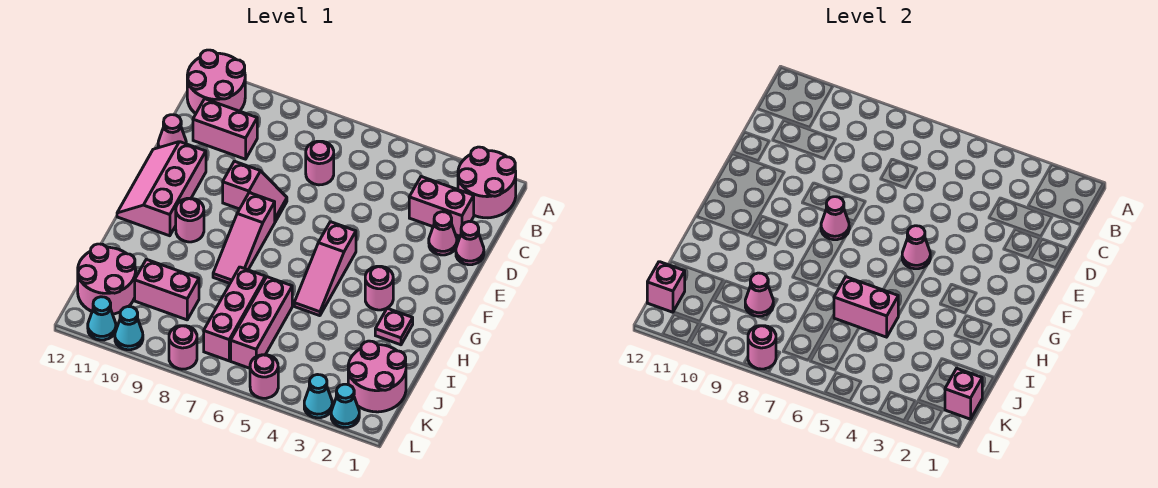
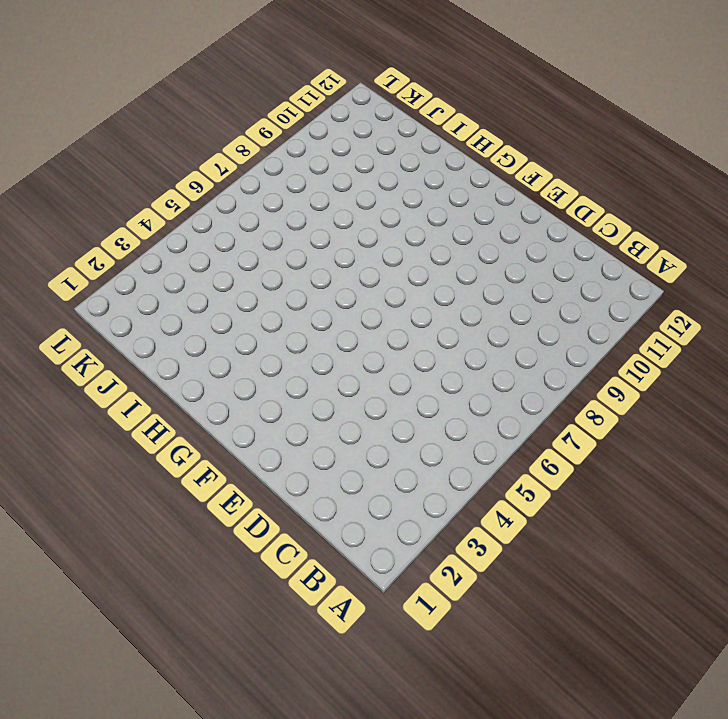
none -> pink 2x2 round brick [458,147,516,218]
none -> pink 2x2 round brick [187,50,245,114]
none -> pink 1x2 brick [409,176,474,236]
none -> pink 1x1 round brick [306,141,334,185]

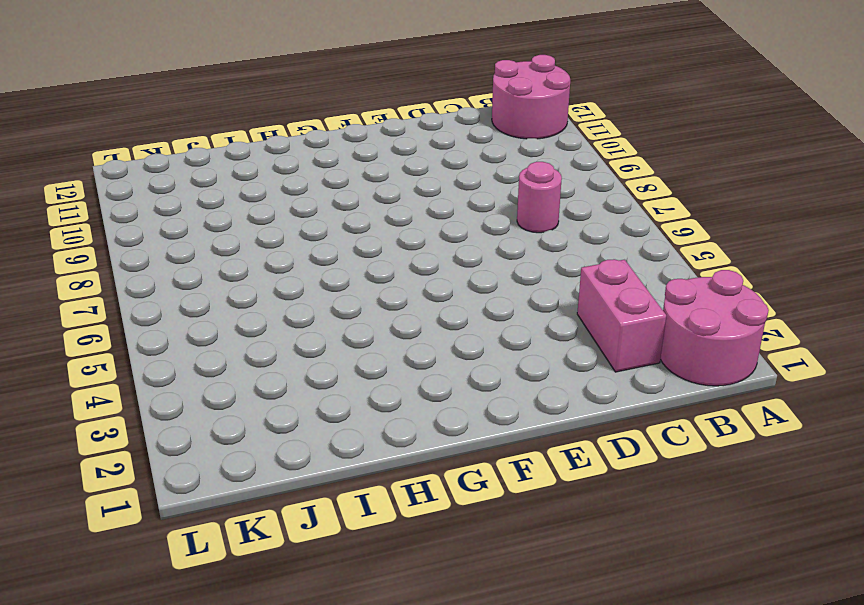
none -> pink 1x2 brick [193,99,257,159]
none -> pink 1x1 cone [456,221,484,265]
none -> pink 1x1 cone [429,212,457,255]
none -> pink 1x1 cone [158,115,186,148]

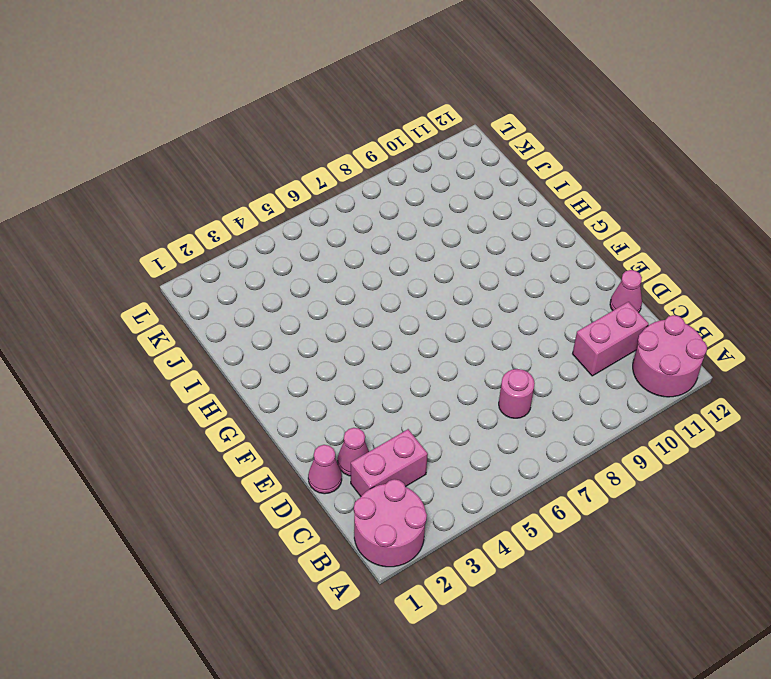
none -> pink 1x2 slope [223,161,287,222]
none -> pink 2x3 slope [117,142,206,236]
none -> pink 1x3 slope [294,222,356,316]
none -> pink 1x3 slope [213,193,275,283]

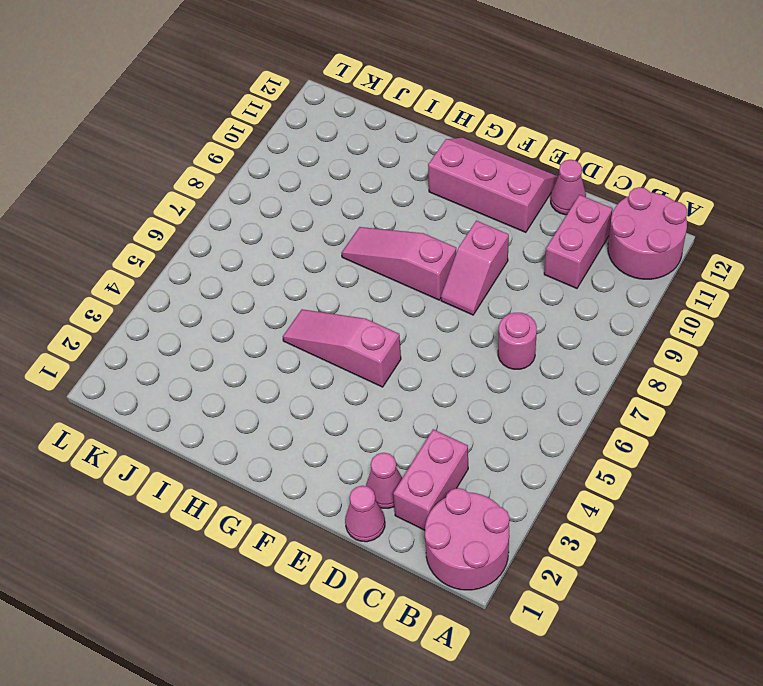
none -> pink 1x1 round brick [365,266,393,310]
none -> pink 1x1 round brick [176,198,204,242]
none -> pink 1x1 plate [375,308,413,345]
none -> pink 1x3 brick [231,277,292,368]

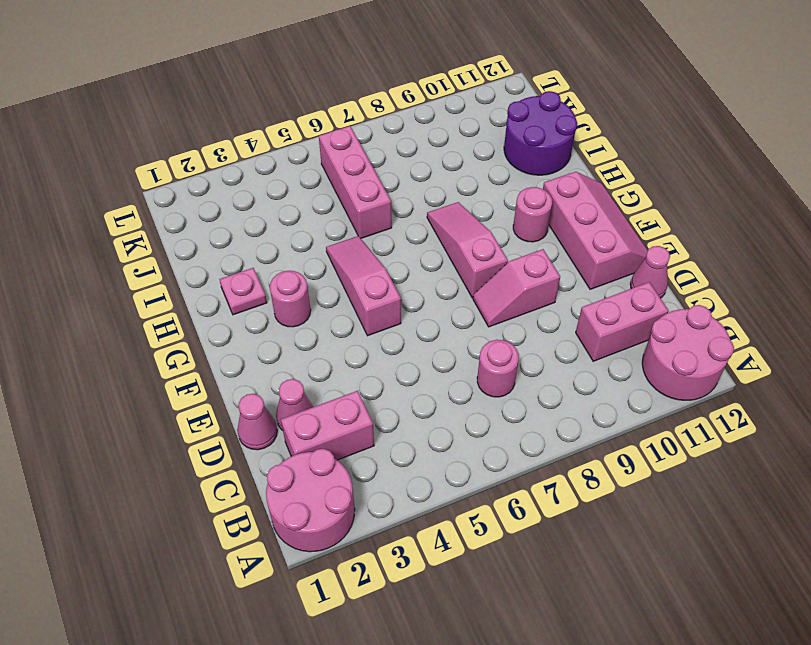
purple 2x2 round brick [504,91,578,175] -> pink 2x2 round brick [78,244,136,314]
none -> pink 1x3 brick [204,267,265,361]
none -> pink 2x2 round brick [348,341,406,412]
none -> pink 1x2 brick [135,259,199,320]
none -> cyan 1x1 cone [331,384,359,427]

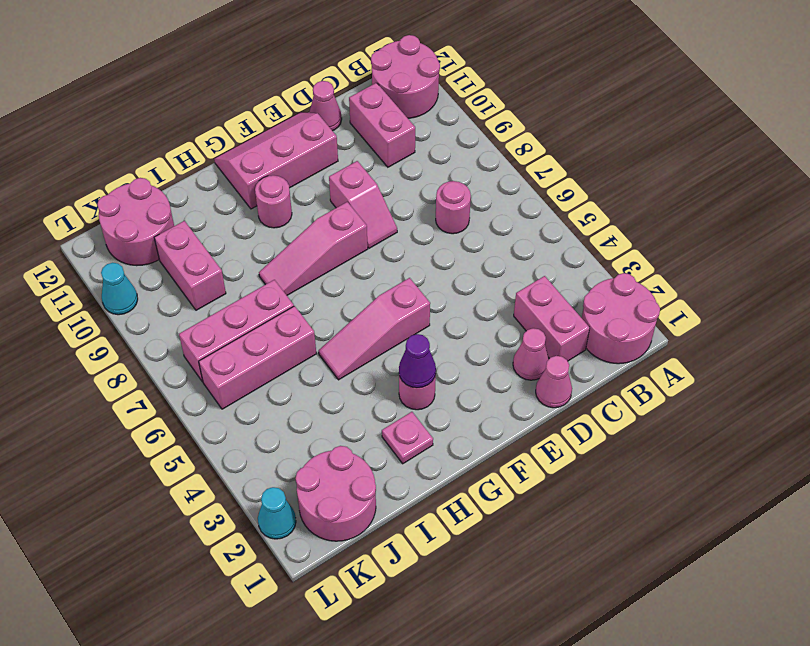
purple 1x1 cone [399,334,436,388] -> none
none -> cyan 1x1 cone [304,375,332,418]
none -> pink 1x1 round brick [250,355,278,398]
none -> pink 1x1 round brick [169,326,197,369]
none -> cyan 1x1 cone [88,297,116,340]

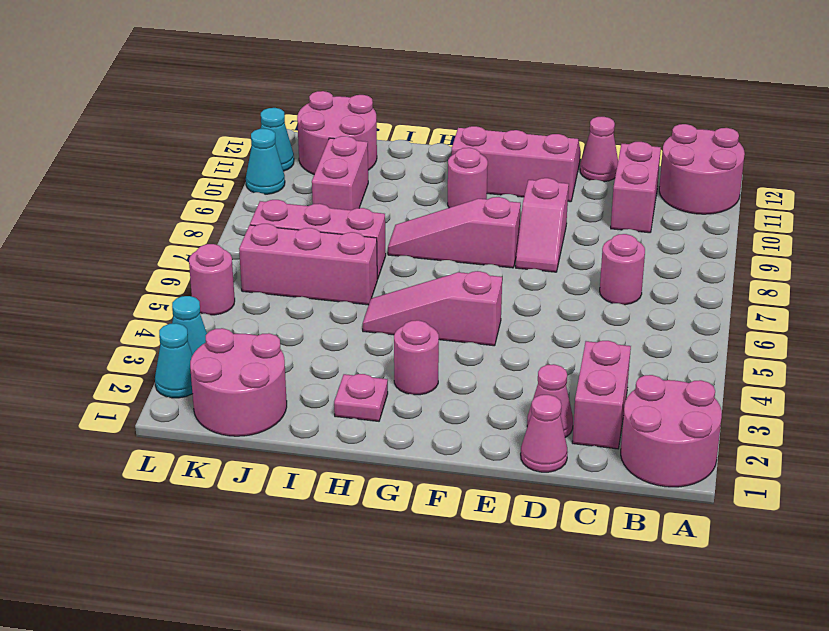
none -> pink 1x1 round brick [169,326,197,369]
none -> pink 1x1 cone [902,226,930,269]
none -> pink 1x1 cone [821,197,849,240]
none -> pink 1x2 brick [834,277,898,337]

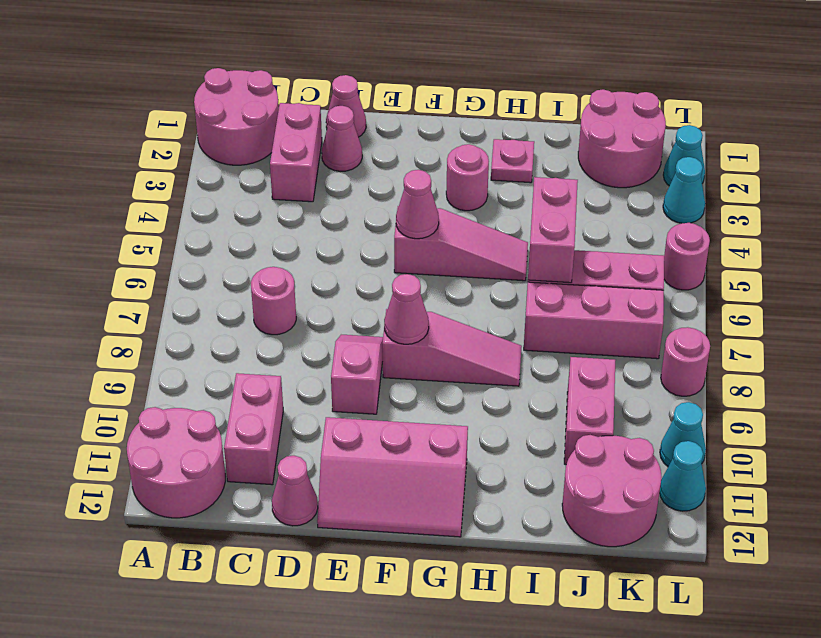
none -> pink 1x1 round brick [176,198,204,242]
none -> pink 1x1 cone [745,273,773,316]
none -> pink 1x1 brick [945,369,982,419]
none -> pink 1x1 brick [647,262,685,312]

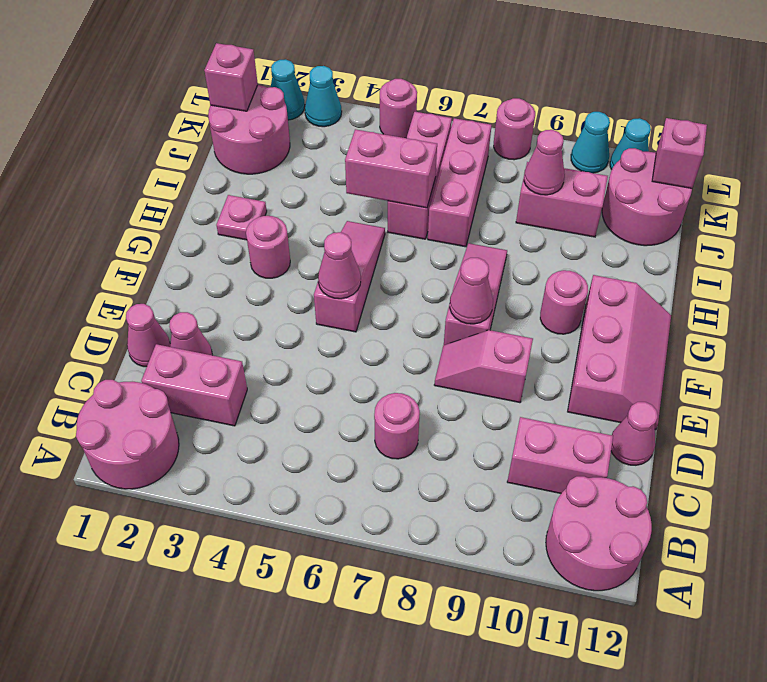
none -> pink 1x1 round brick [748,326,776,369]

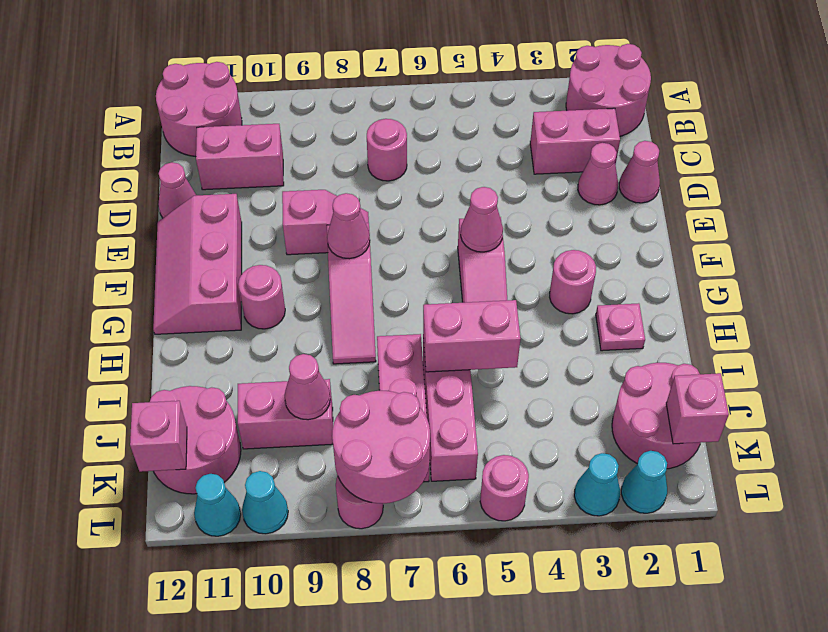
pink 2x2 round brick [332,391,430,503] -> pink 1x1 round brick [748,326,776,369]

